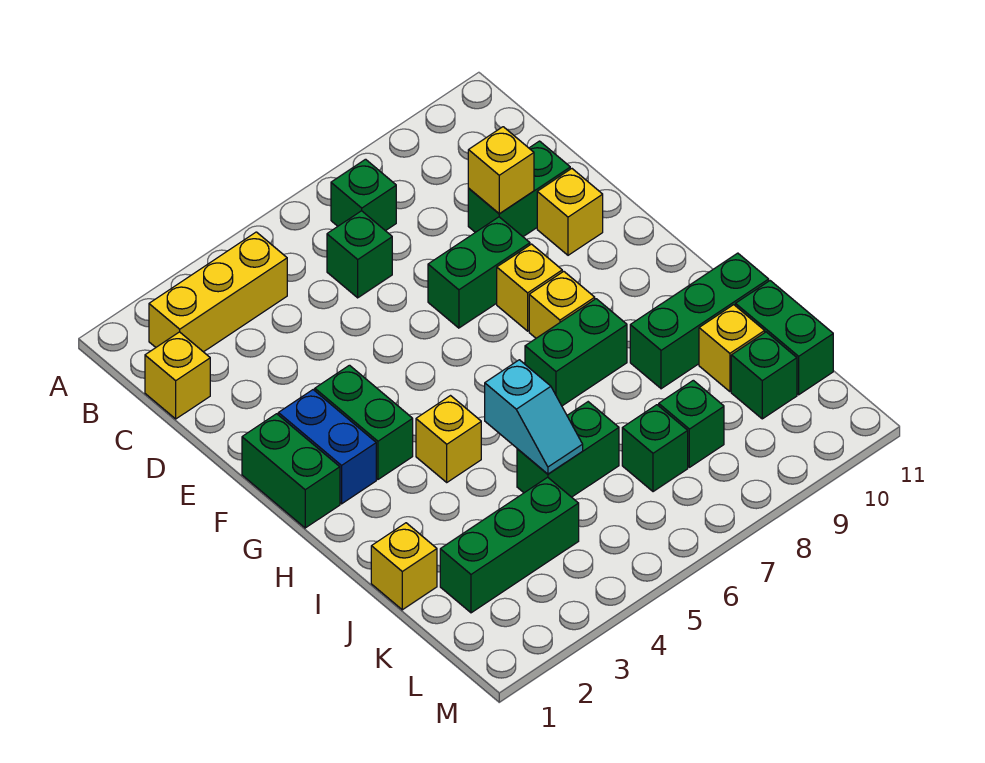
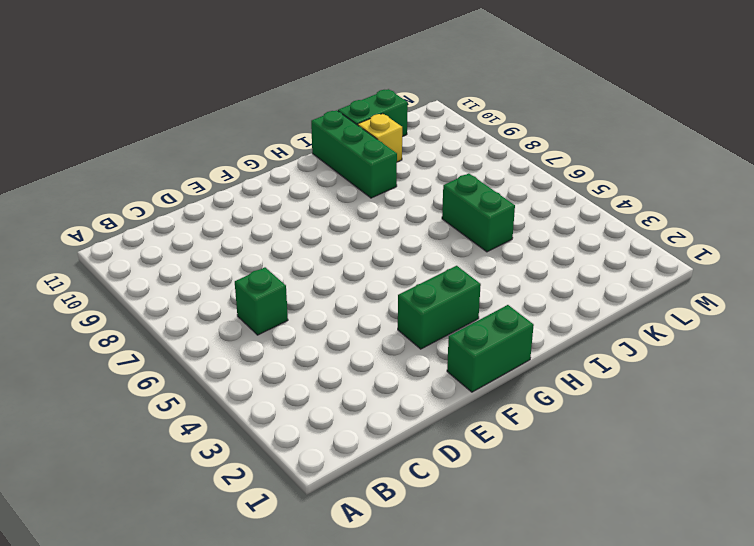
none -> yellow 1x3 brick [149,232,287,352]
none -> green 1x1 brick [331,159,396,231]
none -> yellow 1x1 brick [145,332,210,419]

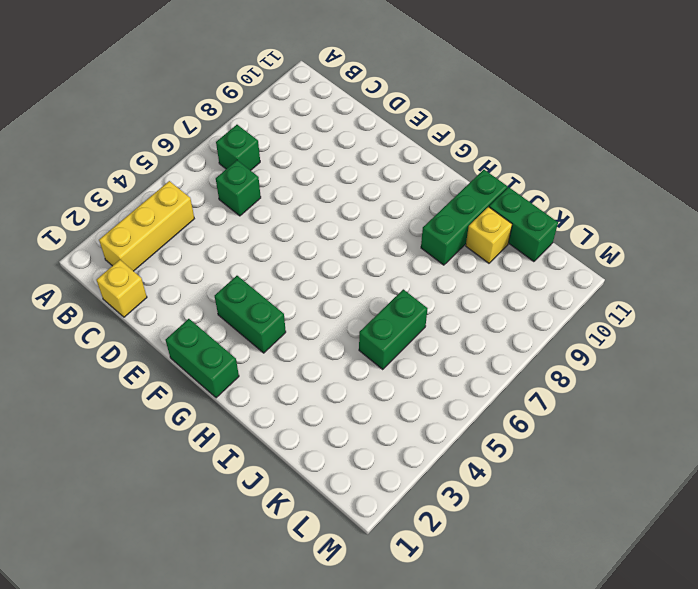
none -> green 1x2 brick [468,141,570,237]
none -> green 1x2 brick [428,217,530,328]
none -> yellow 1x1 brick [537,169,603,255]

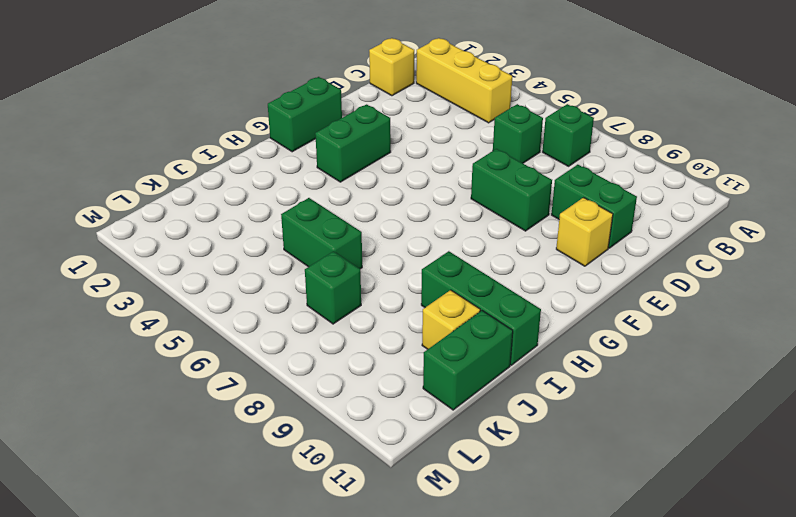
none -> blue 1x2 brick [278,390,376,504]
none -> yellow 1x1 brick [497,244,562,331]
none -> yellow 1x1 brick [529,271,595,338]

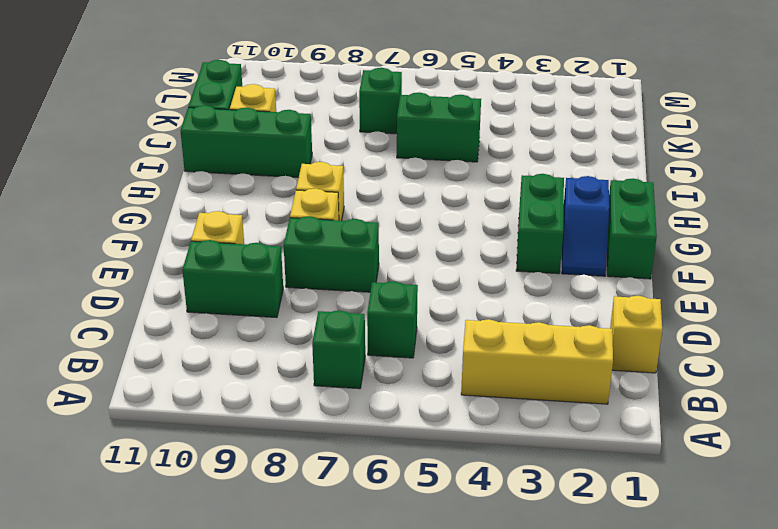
blue 1x2 slope [562,176,609,276] -> blue 1x2 brick [278,390,376,504]
none -> yellow 1x1 brick [416,396,481,482]
none -> green 1x2 brick [525,299,627,406]
none -> yellow 1x1 brick [371,523,437,610]

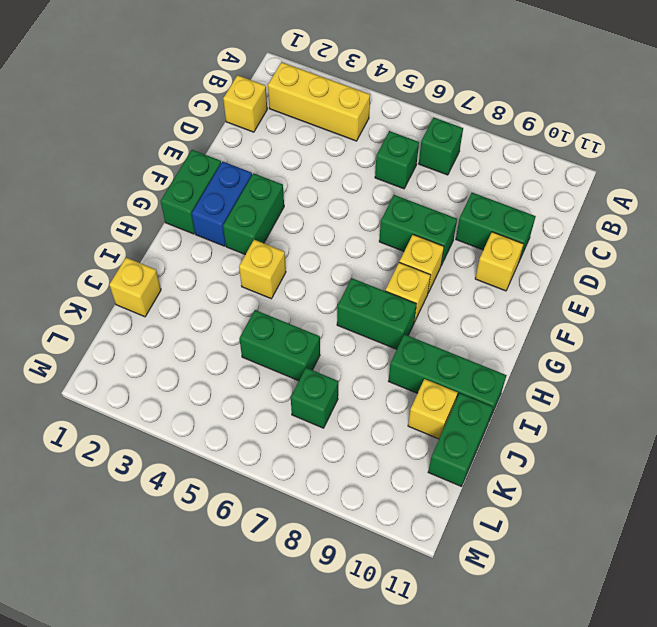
none -> green 1x3 brick [440,477,579,613]
none -> green 1x1 brick [659,380,724,467]
none -> green 1x1 brick [731,332,797,419]

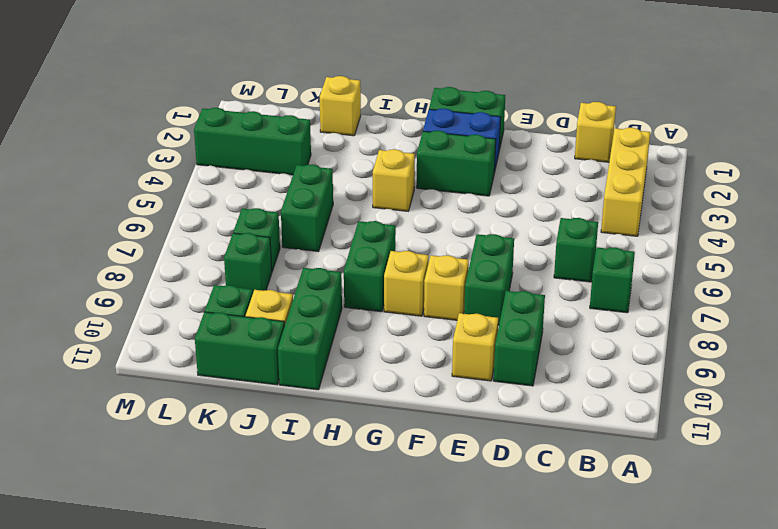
green 1x3 brick [194,108,311,175] -> green 1x3 brick turned to [440,477,579,613]
none -> yellow 1x1 brick [468,127,534,214]
none -> cyan 1x2 slope [485,360,583,474]

